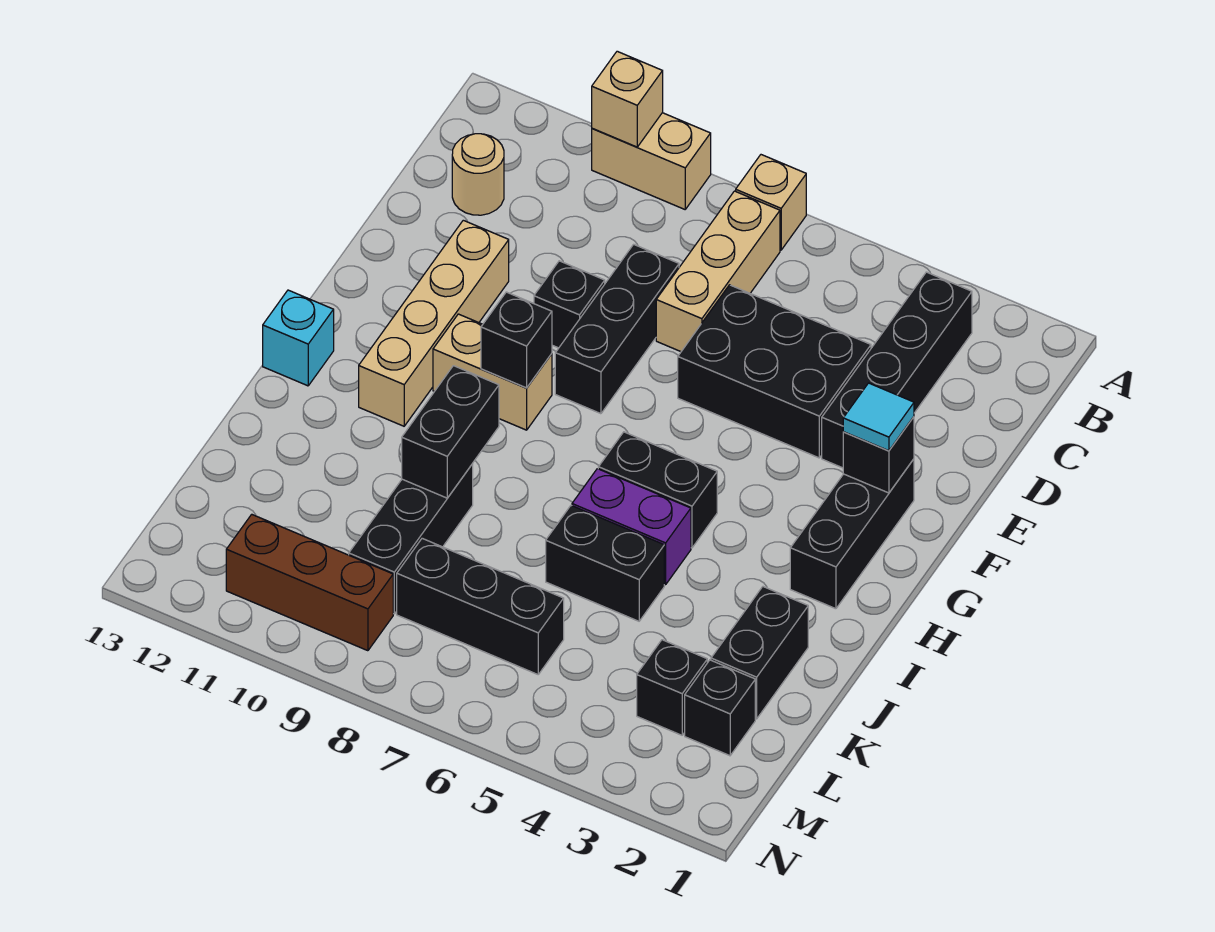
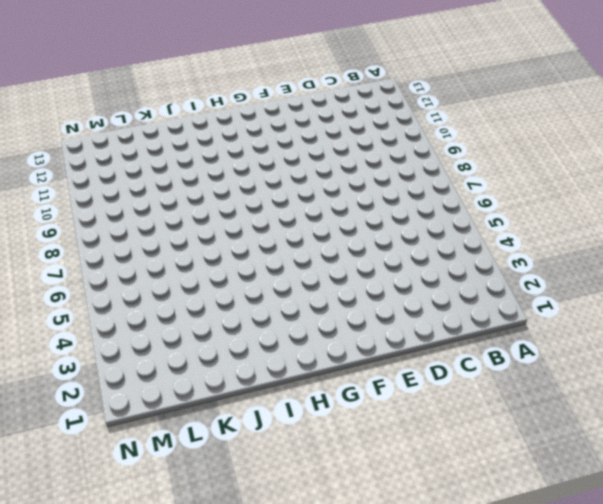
none -> tan 1x1 brick [736,155,806,250]
none -> tan 1x2 brick [592,113,711,209]
none -> black 1x4 brick [822,272,972,468]

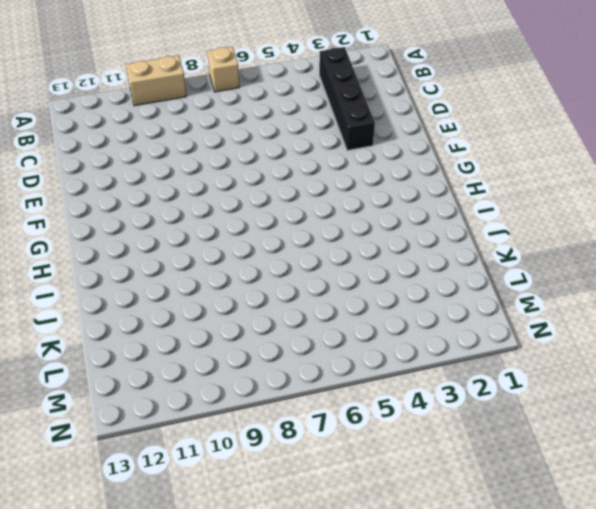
none -> tan 1x3 brick [656,191,780,352]
none -> tan 1x1 round brick [452,134,504,215]
none -> black 2x3 brick [678,285,871,458]

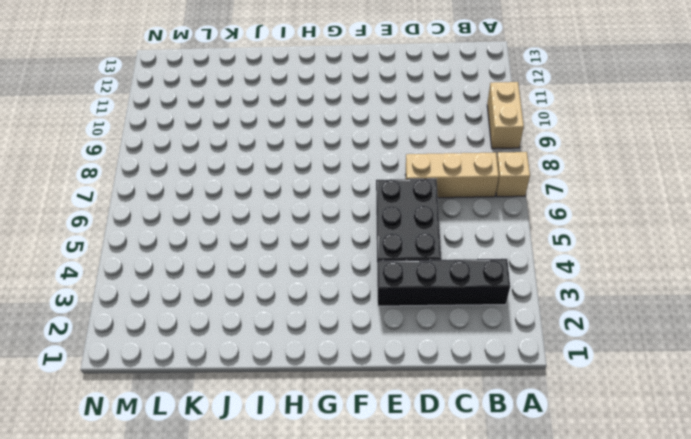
none -> tan 1x1 round brick [452,134,504,215]
none -> black 1x3 brick [555,244,679,414]
none -> black 1x1 brick [534,261,605,348]

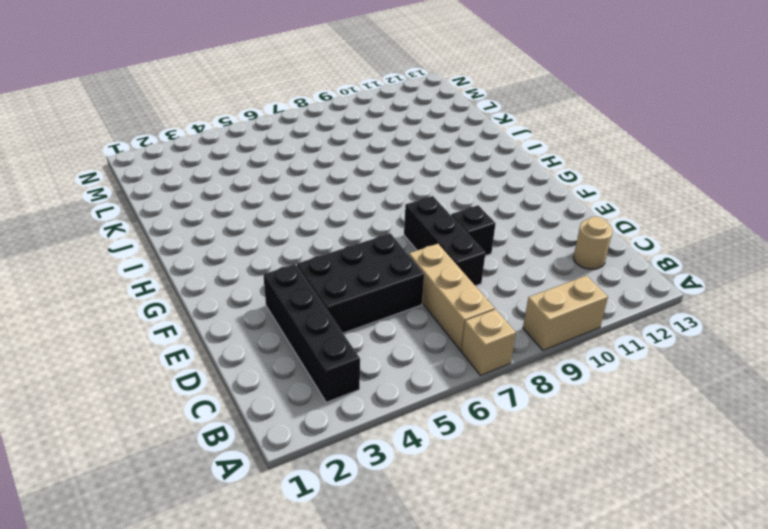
none -> tan 1x4 brick [359,220,509,426]
none -> black 1x3 brick [790,459,914,609]
none -> tan 1x2 brick [433,314,552,430]

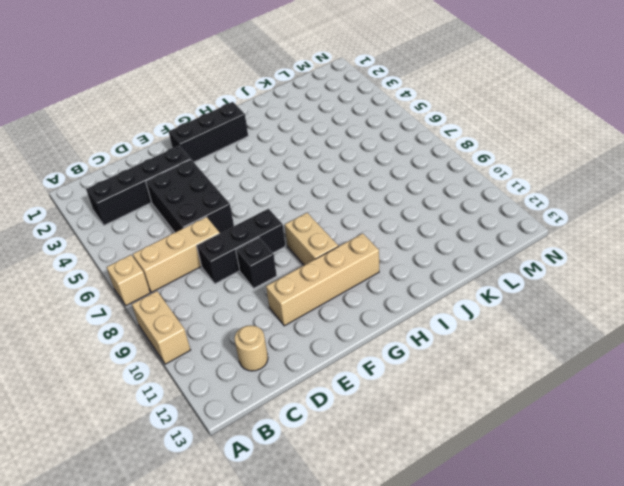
none -> black 1x2 brick [598,432,717,548]
none -> cyan 1x1 brick [263,290,334,386]
none -> purple 1x2 brick [572,469,691,585]

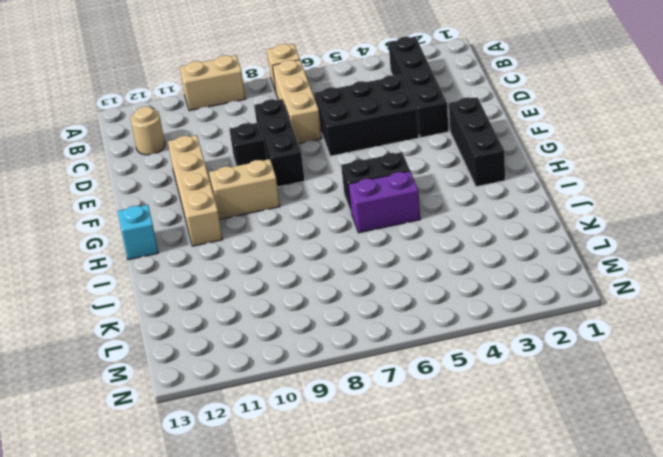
none -> black 1x2 brick [711,587,808,719]
none -> black 1x2 brick [546,506,664,621]
none -> black 1x3 brick [349,464,473,614]

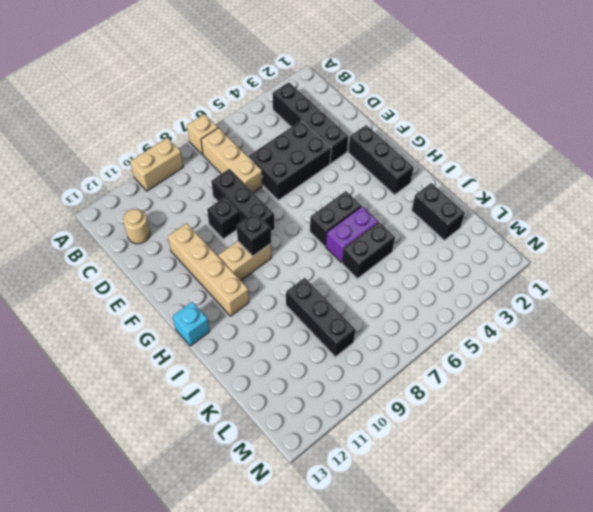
none -> black 1x1 brick [685,660,755,756]
none -> black 1x1 brick [637,640,707,735]
none -> black 1x3 brick [397,538,564,674]

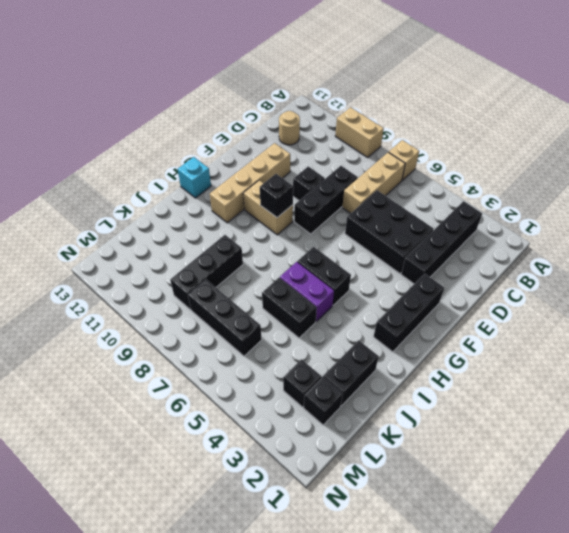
none -> brown 1x3 brick [226,514,393,651]
none -> tan 1x1 brick [592,51,663,147]
none -> black 1x1 brick [843,417,914,493]

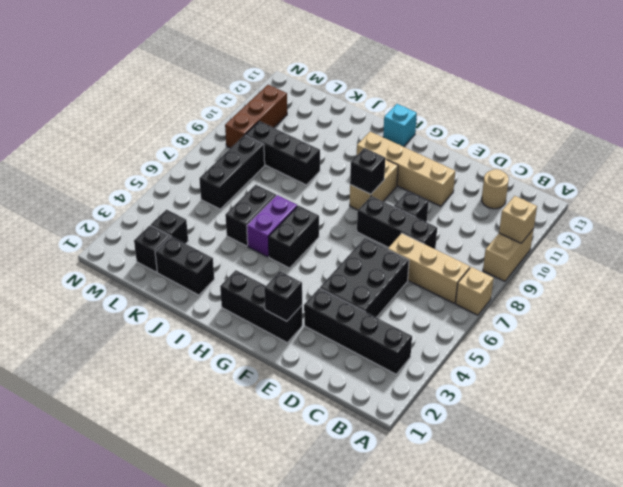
none -> black 1x2 brick [402,366,499,498]
none -> cyan 1x1 tile [843,383,914,451]

